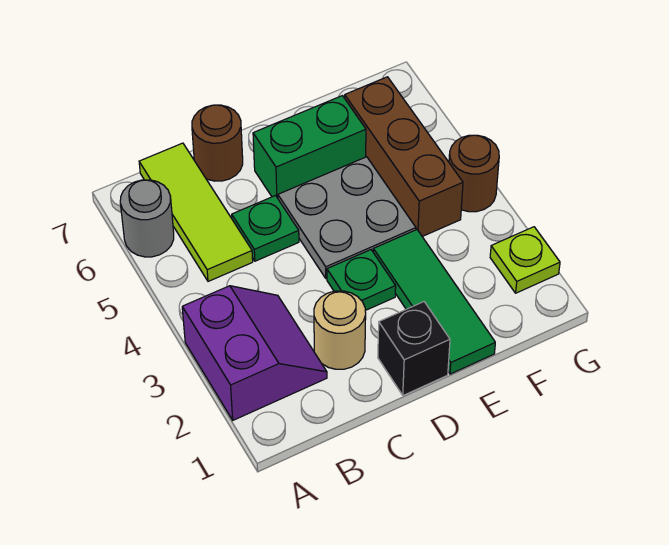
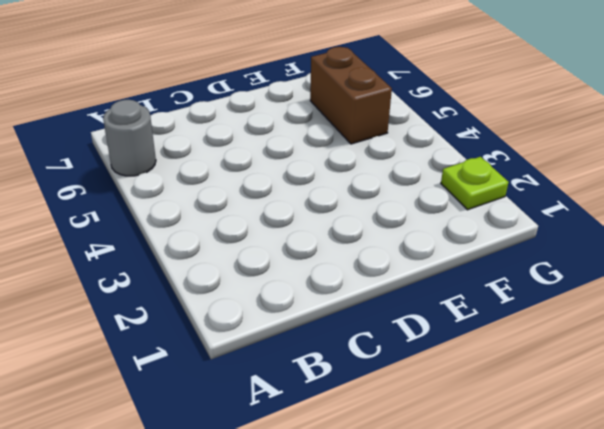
brown 1x2 brick [310,47,392,144] -> brown 1x3 brick [345,77,463,237]
none -> purple 2x2 slope [182,286,327,420]
none -> lime 1x3 tile [139,143,253,281]
none -> tan 1x1 round brick [314,291,366,369]

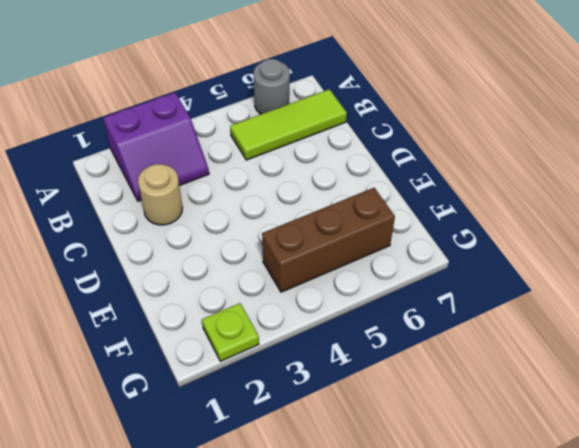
none -> green 1x1 plate [232,196,299,261]
none -> brown 1x1 round brick [192,105,243,181]
none -> black 1x1 brick [378,302,450,395]

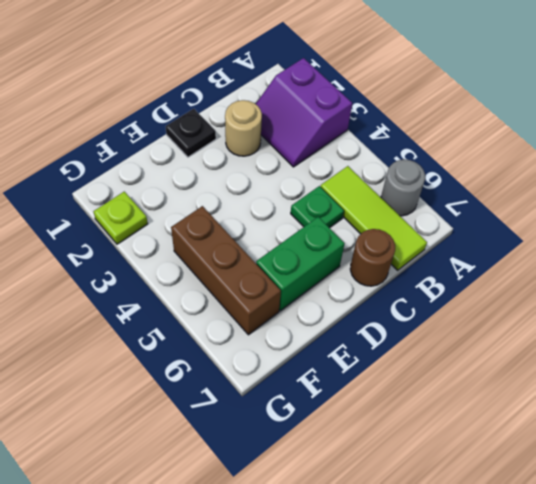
black 1x1 plate [166,109,216,157] -> black 1x1 brick [378,302,450,395]
none -> green 1x1 plate [327,250,396,311]
none -> grey 2x2 plate [278,157,416,279]
none -> green 1x3 tile [373,230,495,374]

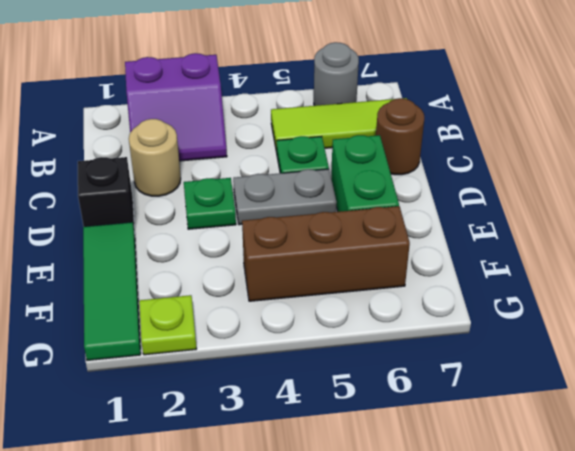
grey 1x2 plate [233,169,337,225] -> grey 2x2 plate [278,157,416,279]
green 1x3 tile [83,222,141,360] -> green 1x3 tile turned to [373,230,495,374]
none -> brown 1x1 round brick [449,135,499,212]

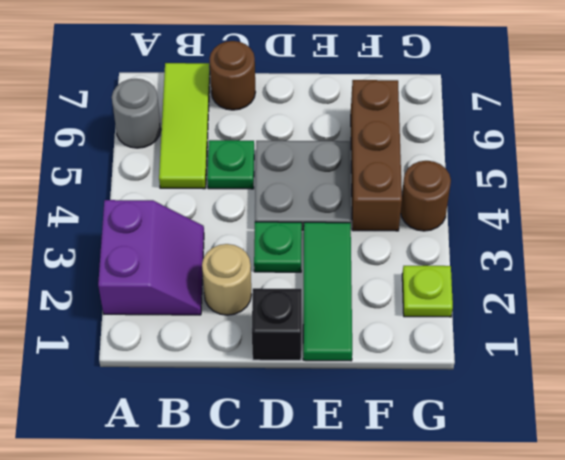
none -> green 1x2 brick [253,96,366,198]

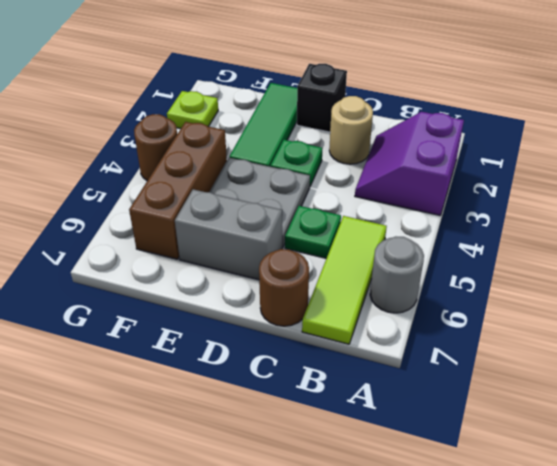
grey 1x2 brick [175,189,282,280] -> green 1x2 brick [253,96,366,198]

